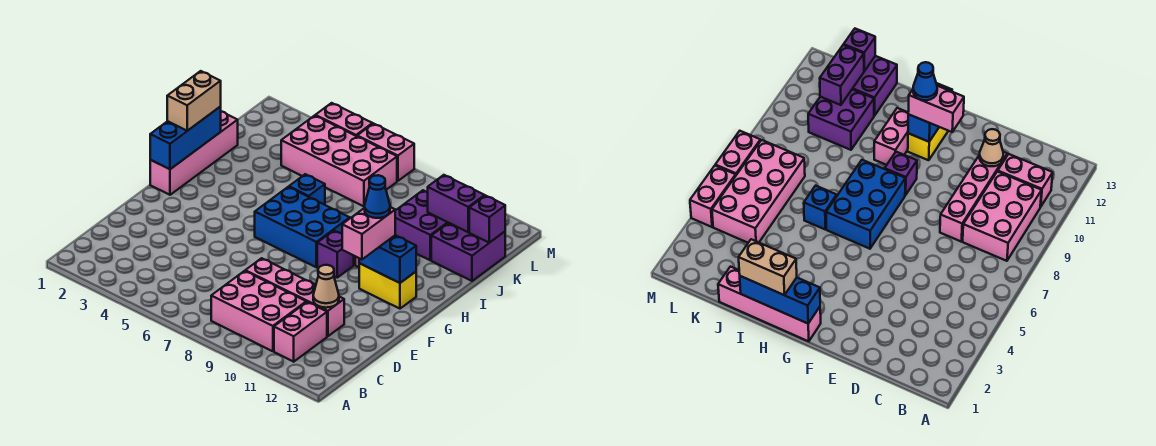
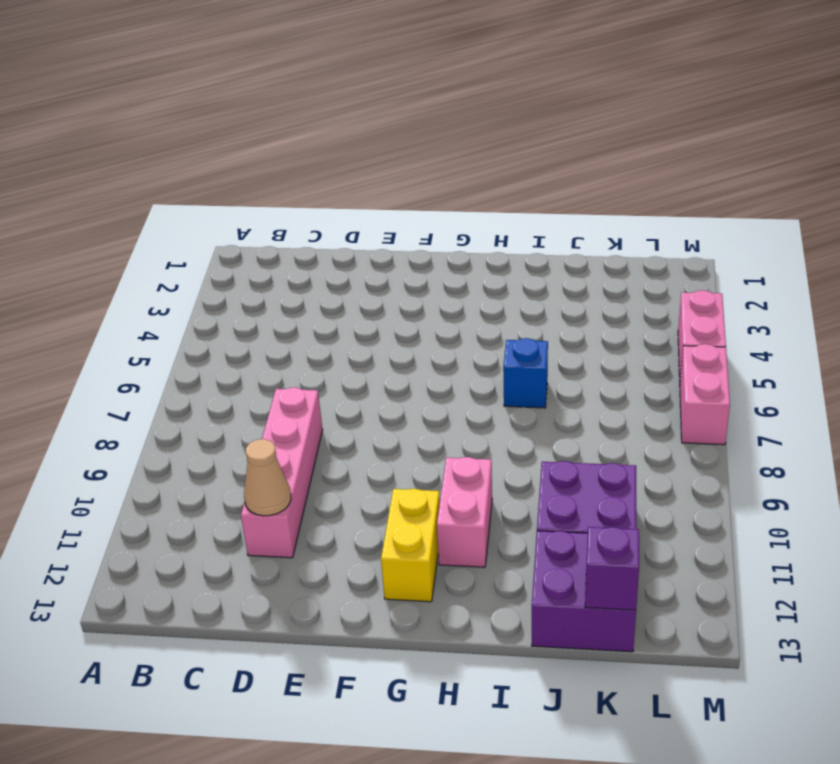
none -> pink 2x3 brick [211,271,306,351]
none -> pink 1x2 brick [274,302,327,362]
none -> pink 1x4 brick [150,111,238,195]

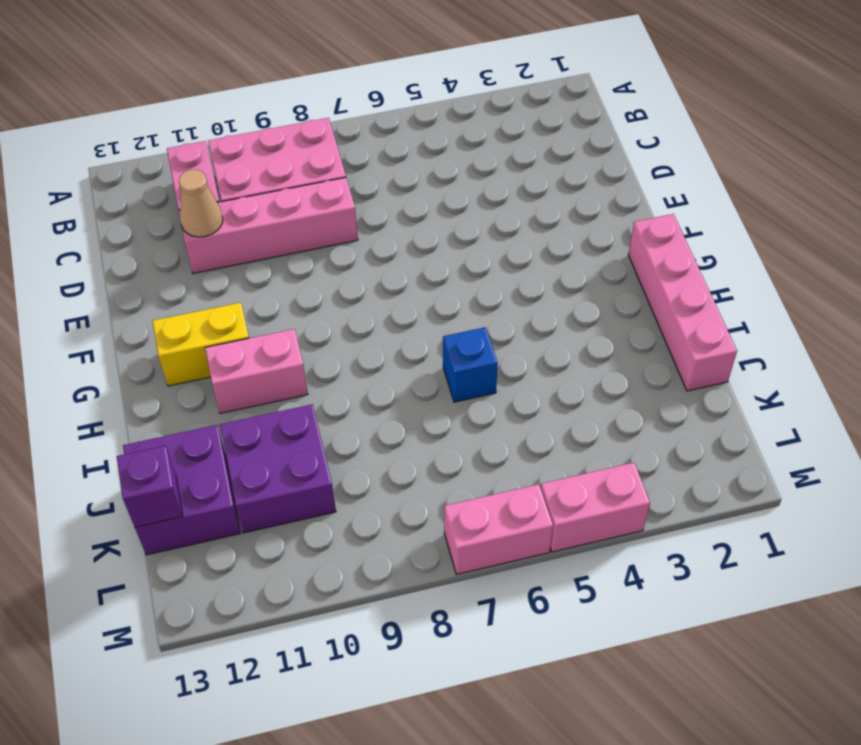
none -> blue 2x3 brick [255,187,350,267]
none -> purple 1x1 brick [317,231,354,278]
none -> pink 2x4 brick [281,116,397,206]

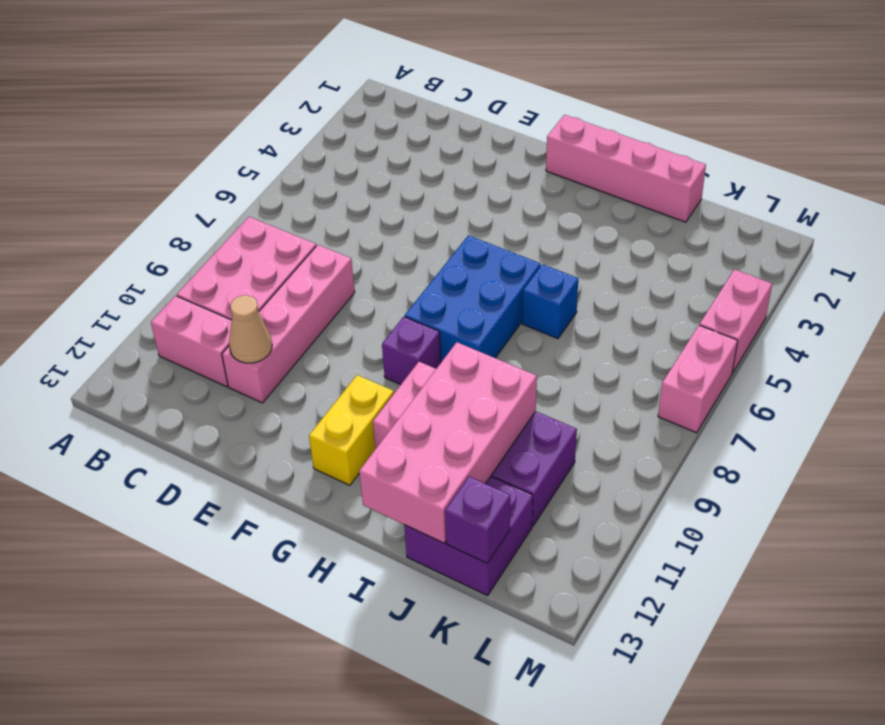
pink 2x4 brick [359,342,537,543] -> pink 2x4 brick moved to [281,116,397,206]
none -> blue 1x3 brick [150,107,221,169]
none -> blue 1x2 brick [359,235,416,283]
none -> purple 1x2 brick [428,175,485,232]

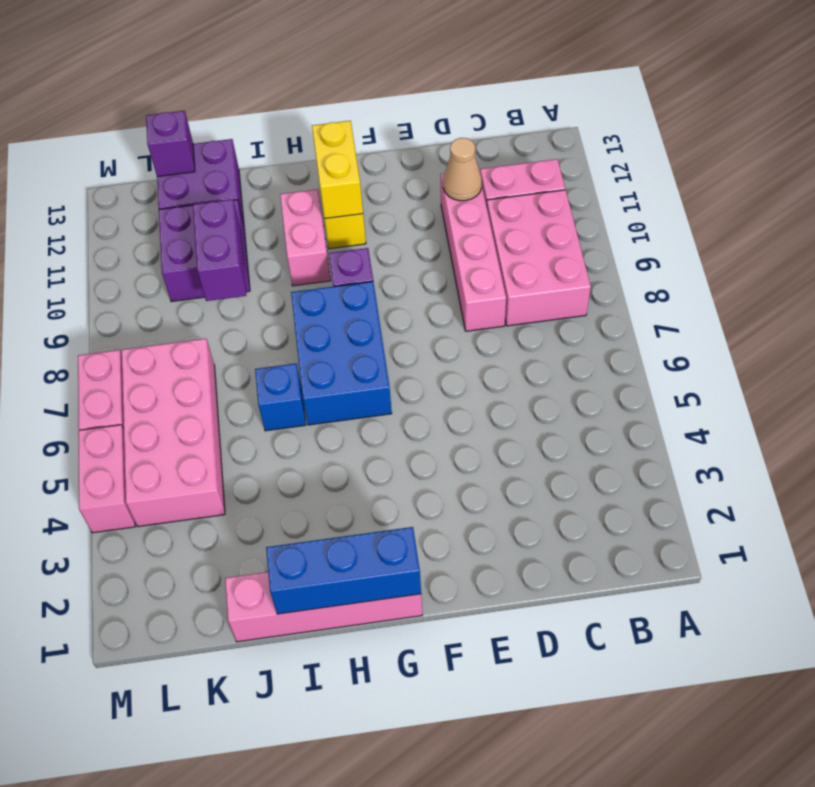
yellow 1x2 brick [312,121,363,219] -> blue 1x2 brick [359,235,416,283]
purple 1x2 brick [193,199,246,301] -> purple 1x2 brick moved to [428,175,485,232]
none -> pink 1x2 brick [342,207,395,259]
none -> tan 1x2 brick [167,71,221,131]
none -> blue 1x1 cone [365,175,390,218]

